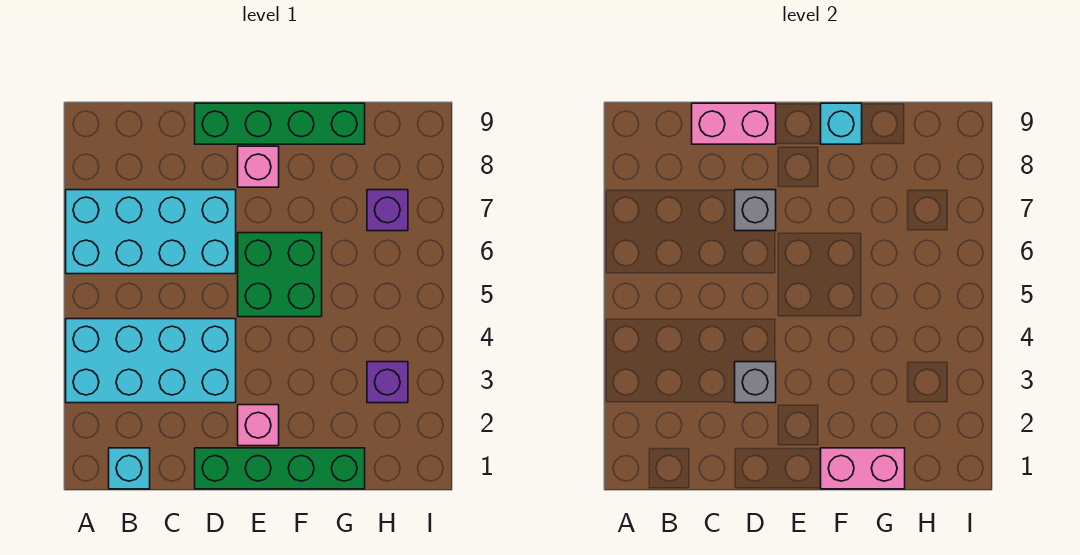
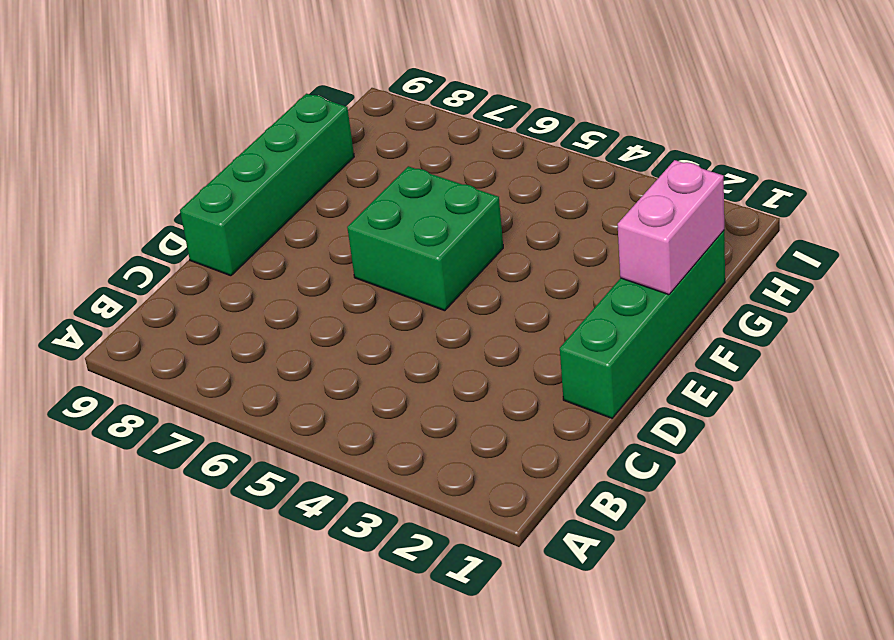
none -> cyan 2x4 brick [66,319,236,403]
none -> cyan 2x4 brick [66,190,236,274]
none -> cyan 1x1 brick [109,448,150,489]

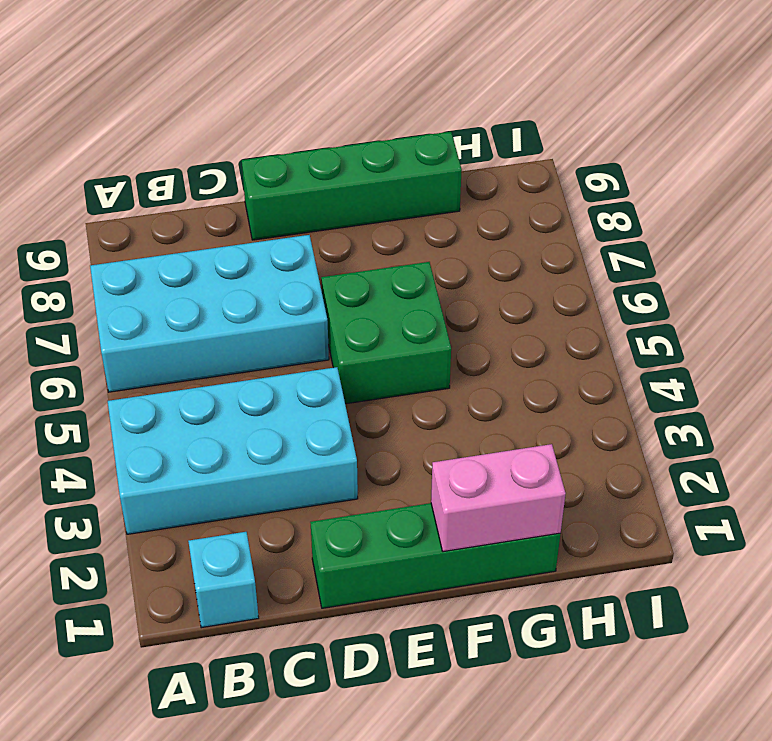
none -> pink 1x1 brick [238,405,279,446]
none -> pink 1x1 brick [238,146,279,187]
none -> purple 1x1 brick [367,362,408,403]

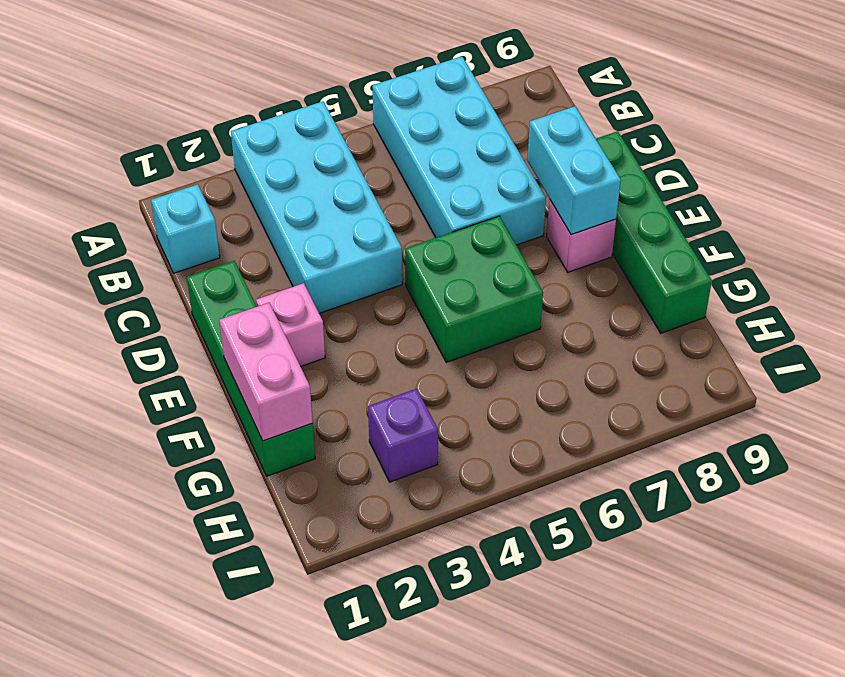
cyan 1x2 brick [528,106,621,235] -> none
none -> purple 1x1 brick [367,190,408,231]
none -> pink 1x2 brick [692,103,776,144]
none -> grey 1x1 brick [735,362,776,403]

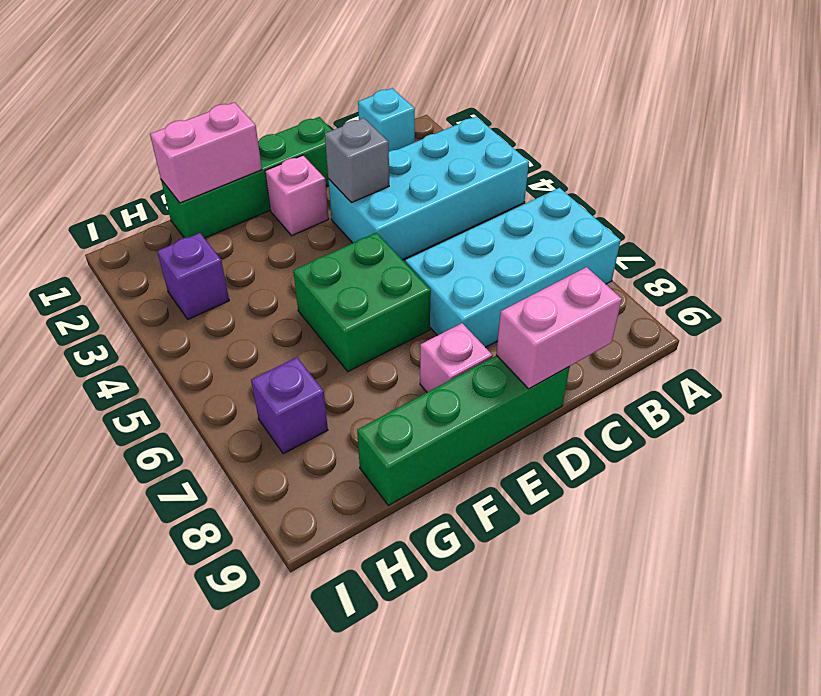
none -> grey 1x1 brick [735,190,776,231]
none -> cyan 1x1 brick [821,103,862,144]

